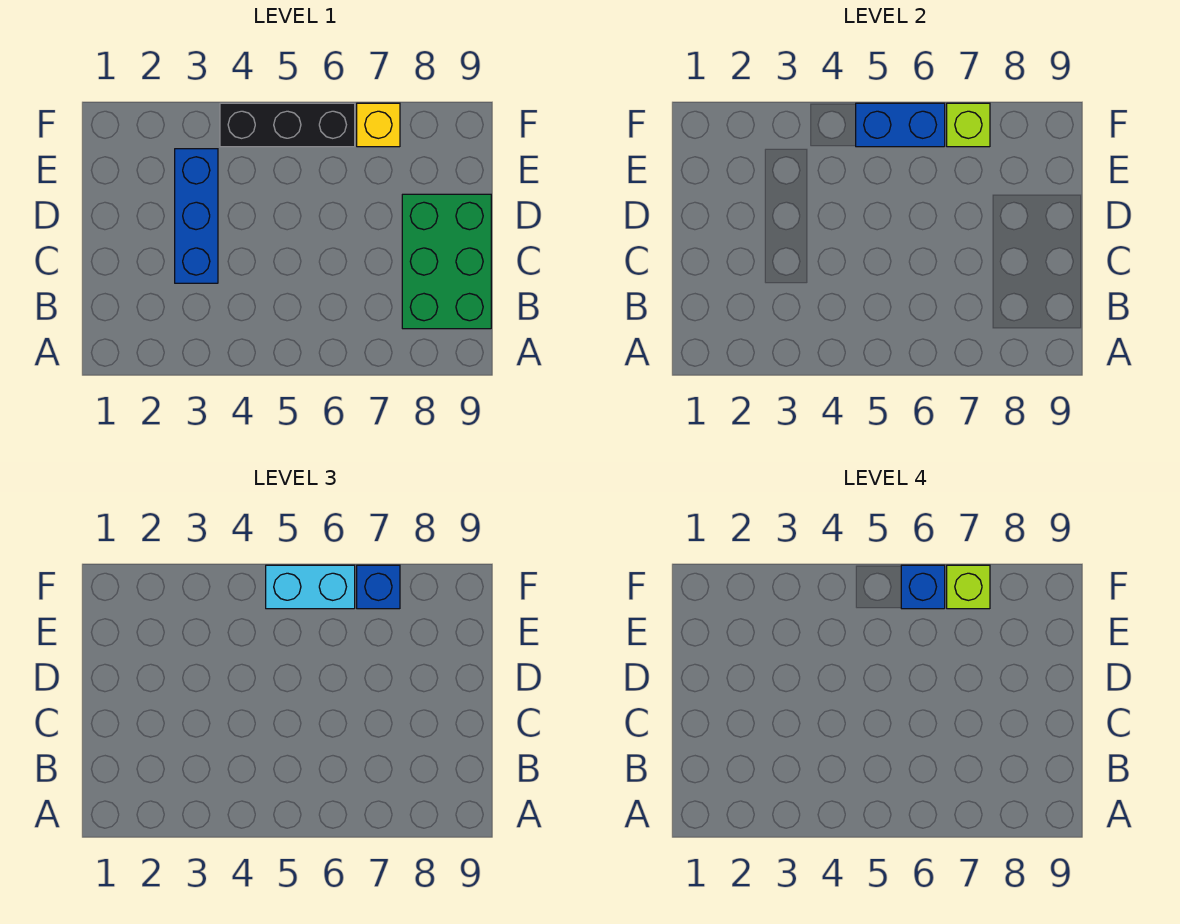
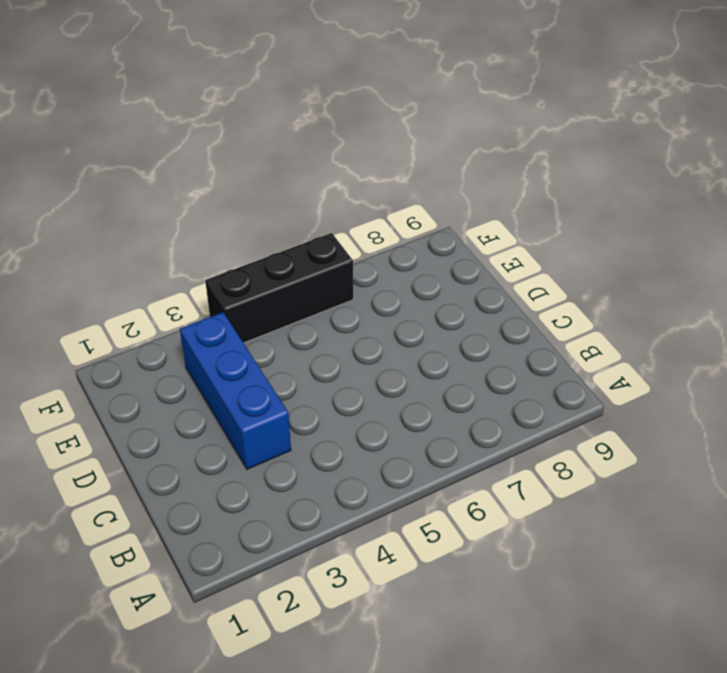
none -> green 2x3 brick [402,194,491,329]
none -> yellow 1x1 brick [357,103,400,147]

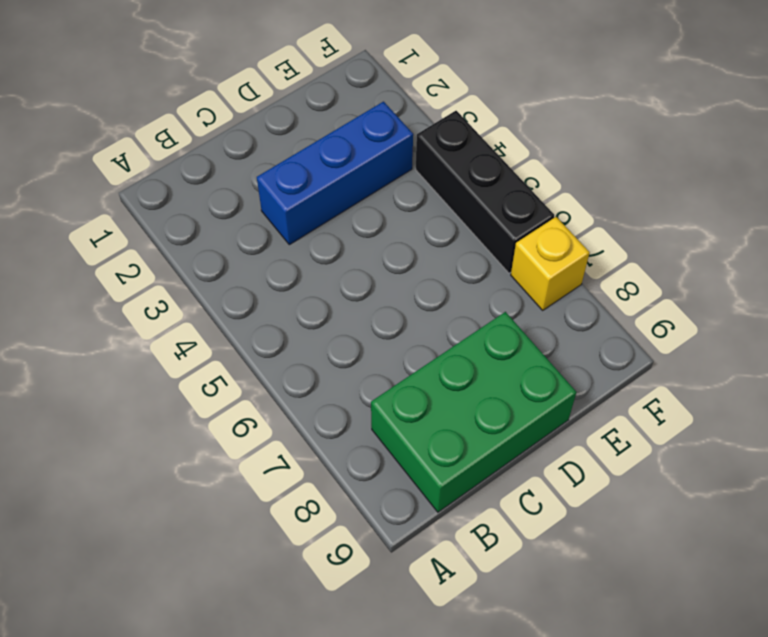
none -> blue 1x2 brick [856,103,945,147]
none -> lime 1x1 brick [947,103,990,147]

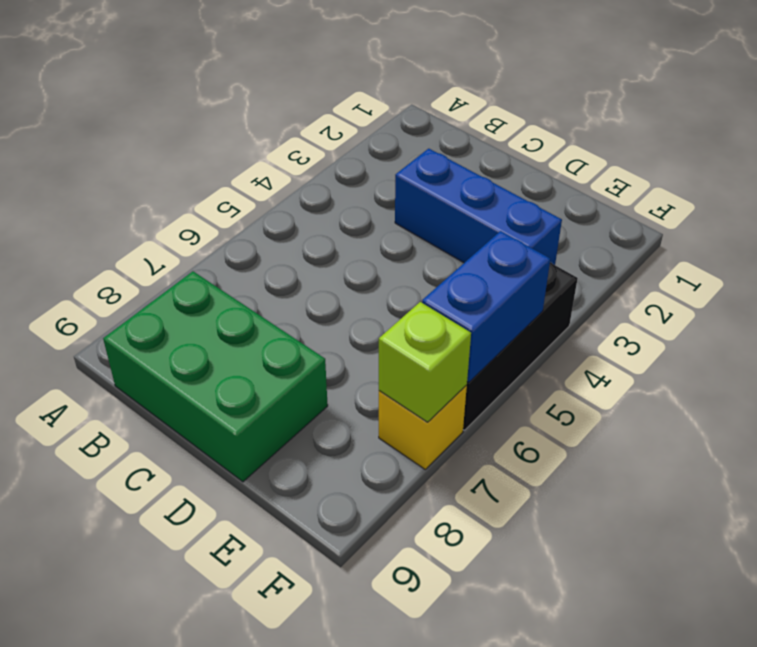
none -> cyan 1x2 brick [266,565,355,609]
none -> blue 1x1 brick [357,565,400,609]

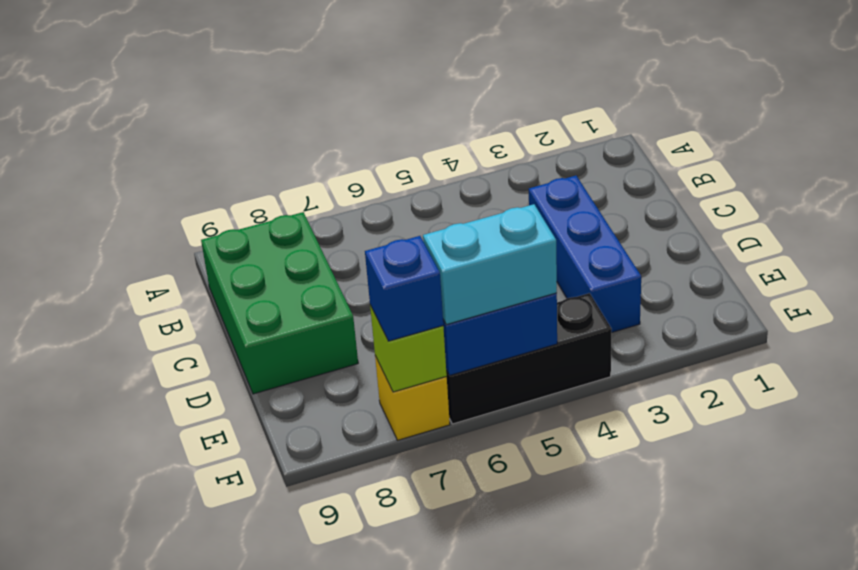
none -> blue 1x1 brick [901,565,945,609]
none -> lime 1x1 brick [947,565,990,609]

